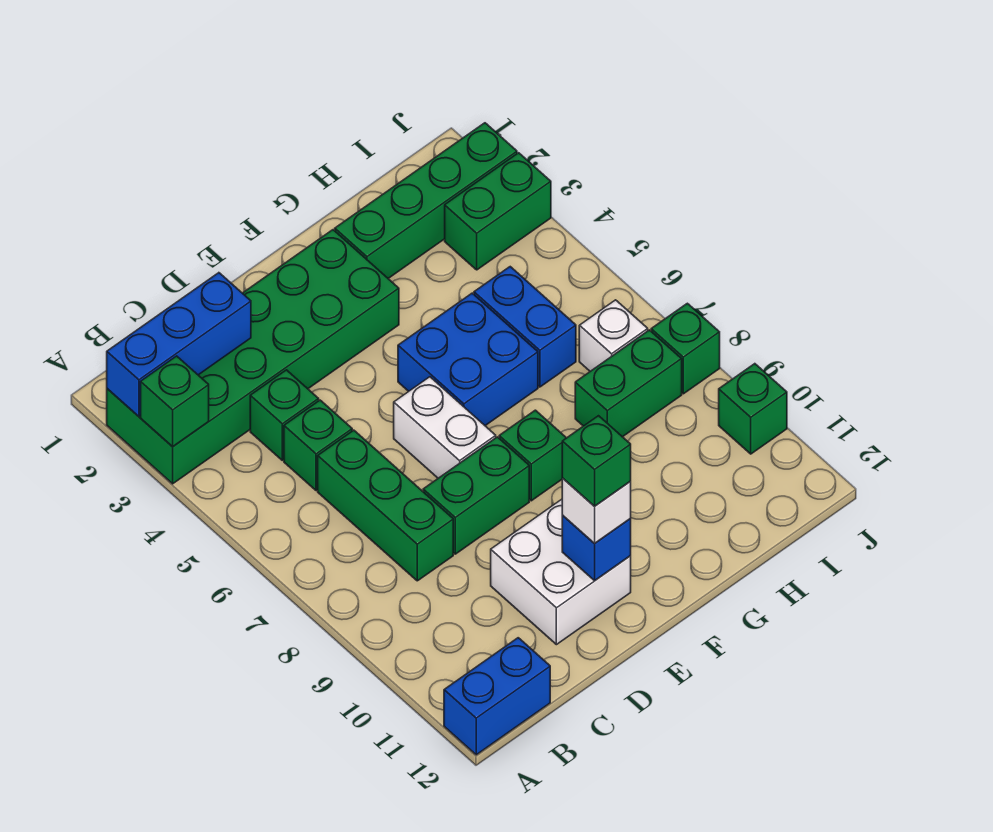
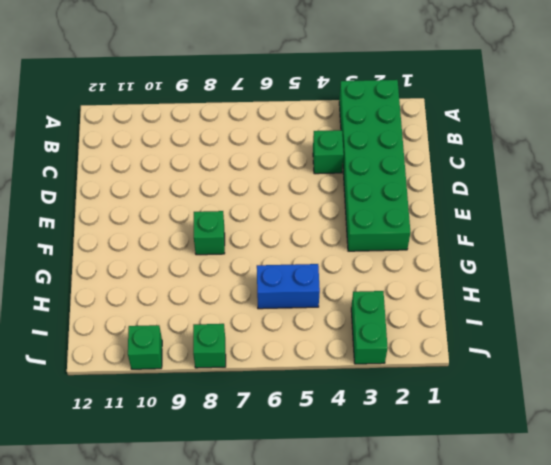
none -> blue 1x2 brick [444,638,550,755]
none -> green 1x1 brick [284,400,352,491]
none -> green 1x3 brick [318,430,453,581]

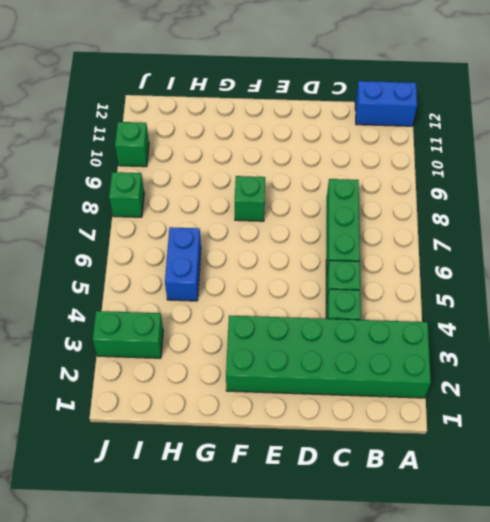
none -> green 1x2 brick [423,437,529,554]
none -> white 2x2 brick [491,499,631,645]
none -> white 1x2 brick [394,377,496,478]

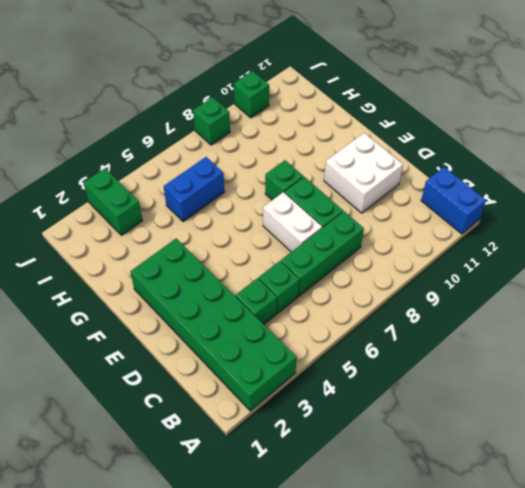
white 1x2 brick [263,192,322,252] -> white 1x2 brick turned to [394,377,496,478]
none -> blue 2x2 brick [398,293,538,426]
none -> green 1x4 brick [335,123,517,278]
none -> green 1x2 brick [575,330,682,437]

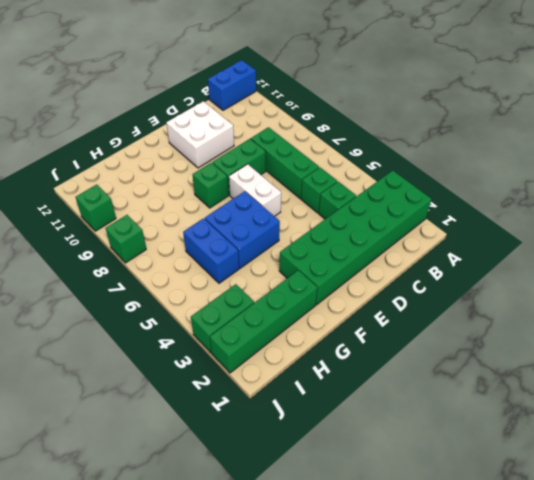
none -> green 1x2 brick [575,330,682,437]
none -> white 1x1 brick [579,300,648,371]
none -> blue 1x3 brick [107,273,251,416]

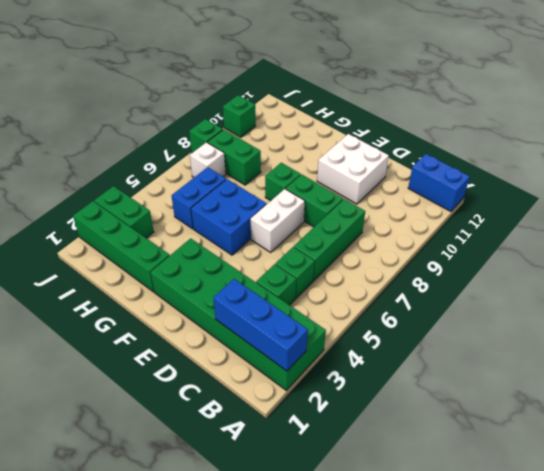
none -> green 1x1 brick [141,356,209,446]
none -> blue 1x1 brick [562,516,631,581]
none -> white 1x1 brick [562,478,631,544]

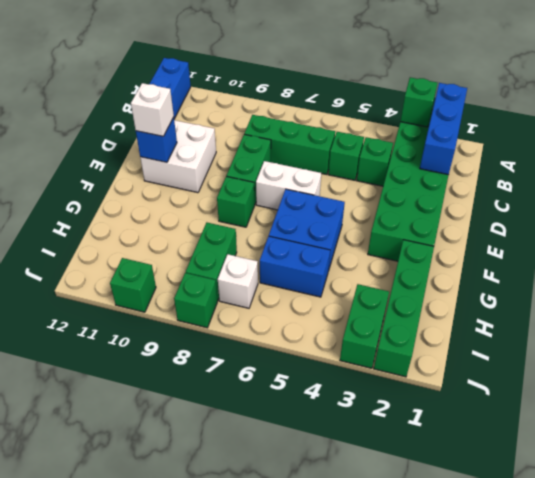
none -> green 1x1 brick [562,416,631,506]

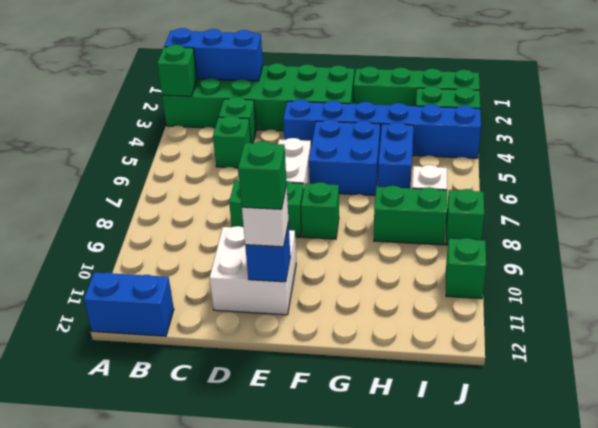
blue 1x6 brick [283,99,481,158] -> none
none -> green 1x3 brick [318,430,453,581]

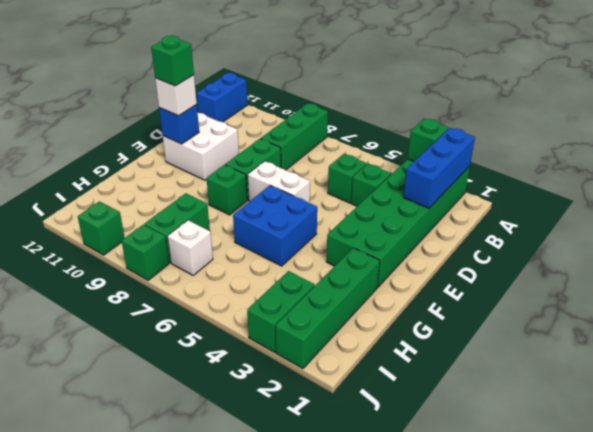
green 1x3 brick [261,104,328,170] -> green 1x3 brick turned to [318,430,453,581]
none -> blue 1x2 brick [474,267,576,387]

